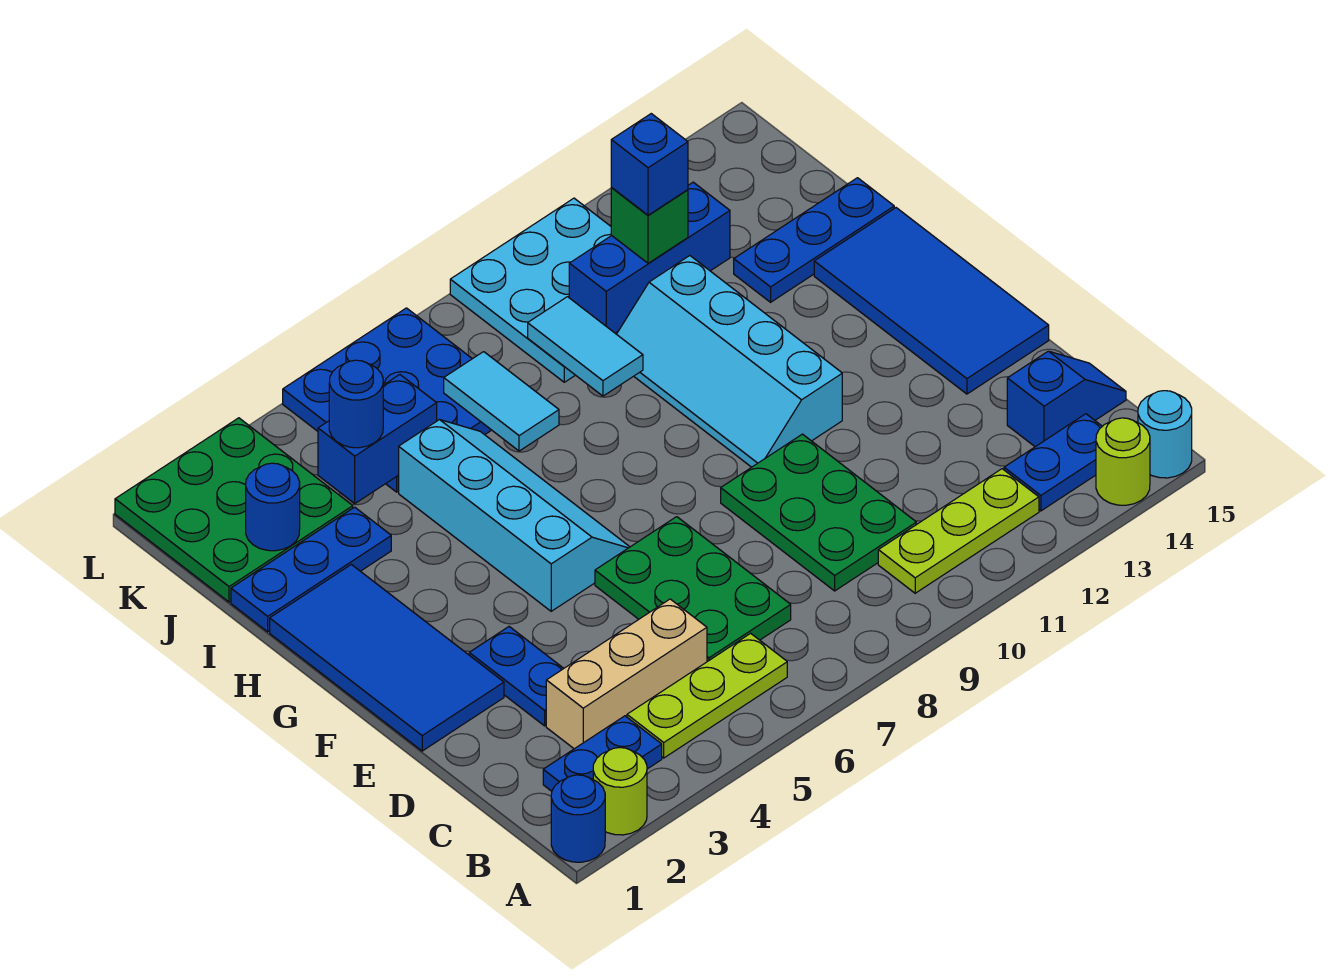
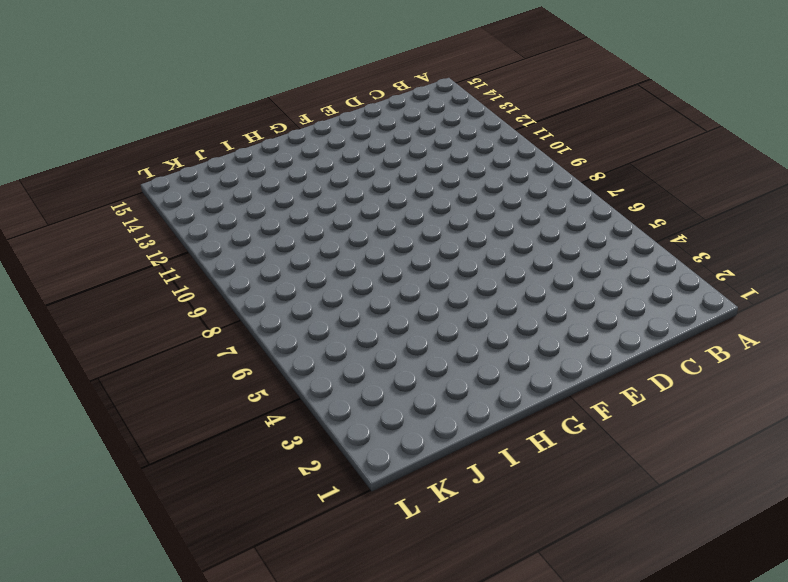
none -> blue 1x1 round brick [551,775,605,862]
none -> lime 1x1 round brick [593,748,647,835]
none -> lime 1x1 round brick [1096,418,1150,505]
none -> cyan 1x1 round brick [1138,391,1192,478]

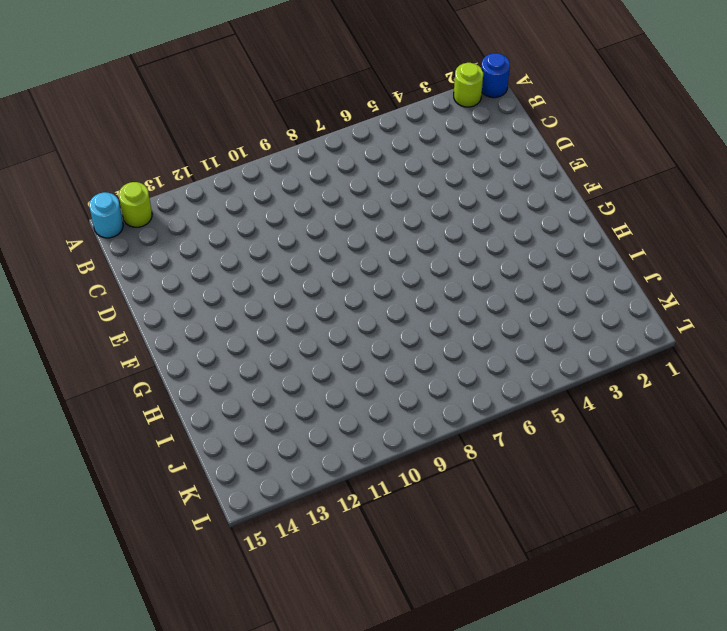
none -> blue 1x2 plate [543,716,662,791]
none -> lime 1x3 plate [627,633,787,758]
none -> lime 1x3 plate [878,469,1039,593]
none -> blue 1x2 plate [1004,414,1102,511]

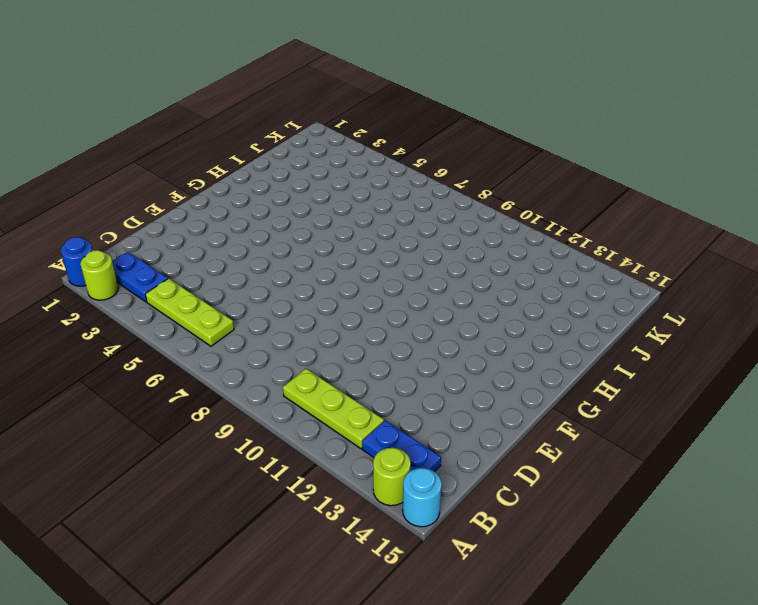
none -> tan 1x3 brick [546,599,707,749]
none -> green 2x3 plate [595,517,791,662]
none -> green 2x3 plate [721,434,916,591]
none -> blue 1x2 slope [1007,351,1126,447]

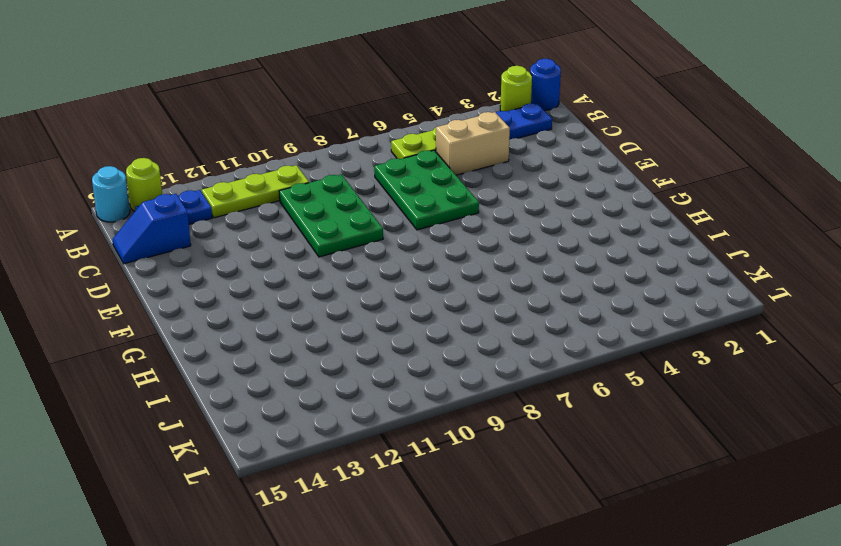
tan 1x2 brick [436,112,510,175] -> tan 1x3 brick [546,599,707,749]
none -> blue 1x2 plate [469,627,564,726]
none -> blue 2x4 tile [270,564,504,751]
none -> blue 2x4 tile [814,208,1049,394]
none -> cyan 2x4 slope [399,420,629,611]

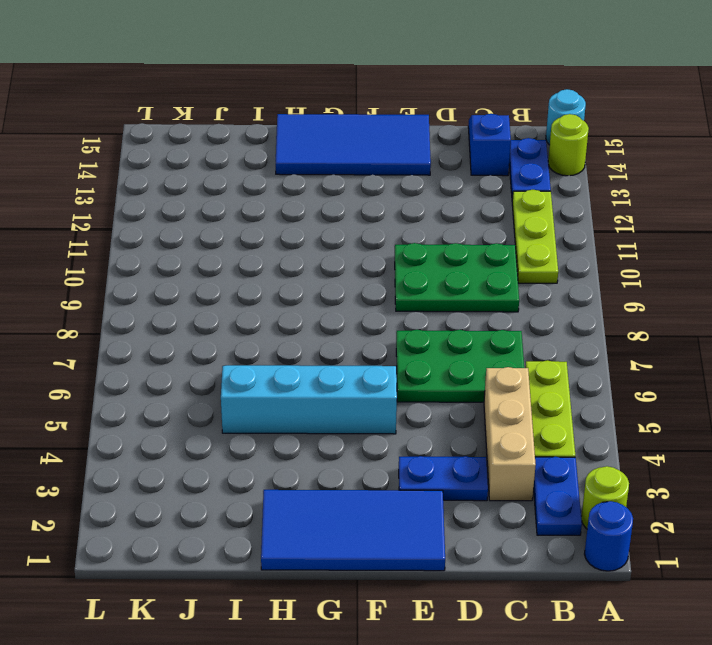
none -> cyan 2x4 slope [617,256,842,467]
none -> blue 1x3 plate [231,507,391,632]
none -> blue 1x3 plate [734,178,894,302]
none -> green 3x3 plate [115,418,353,602]

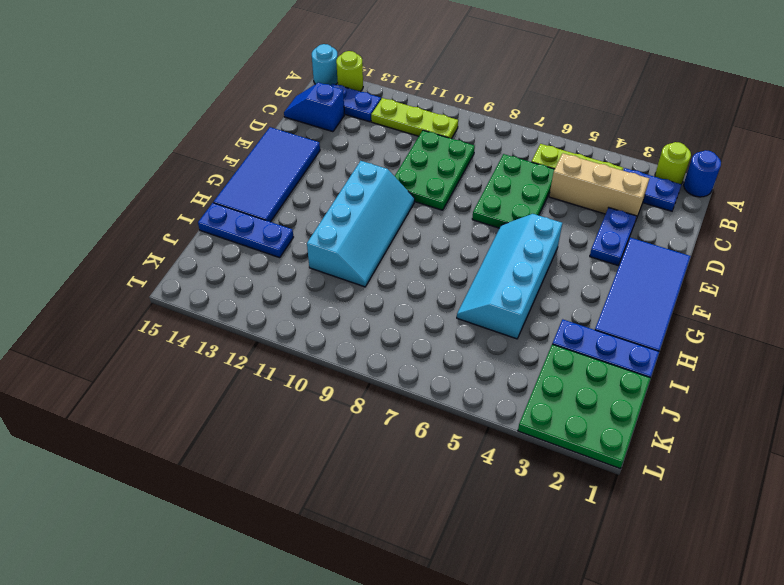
none -> blue 3x3 plate [283,308,491,492]
none -> cyan 3x3 plate [450,198,617,382]
none -> cyan 1x2 tile [444,352,559,451]
none -> cyan 1x2 tile [528,297,643,396]

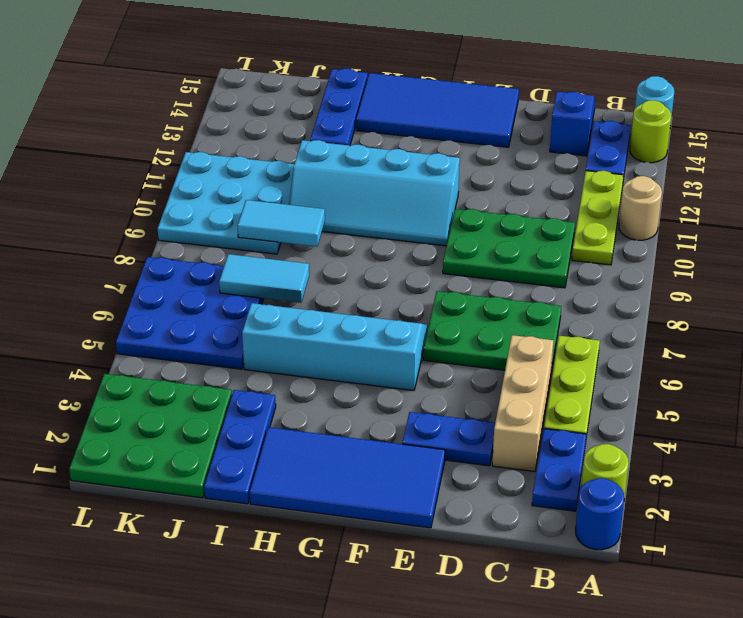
tan 1x1 round brick [619,176,662,240] -> none
none -> blue 1x1 round brick [246,463,300,551]
none -> blue 1x2 brick [318,375,437,504]
none -> blue 1x3 brick [569,182,730,333]
none -> blue 1x1 round brick [329,360,383,448]

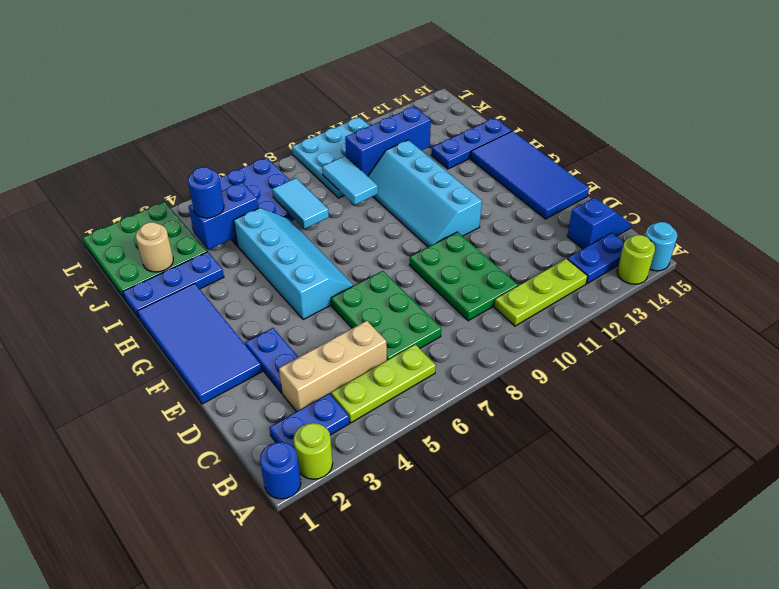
tan 1x1 round brick [136,222,173,272] -> blue 1x1 round brick [246,463,300,551]
none -> green 1x1 brick [611,188,688,263]
none -> blue 1x1 brick [611,114,688,215]

